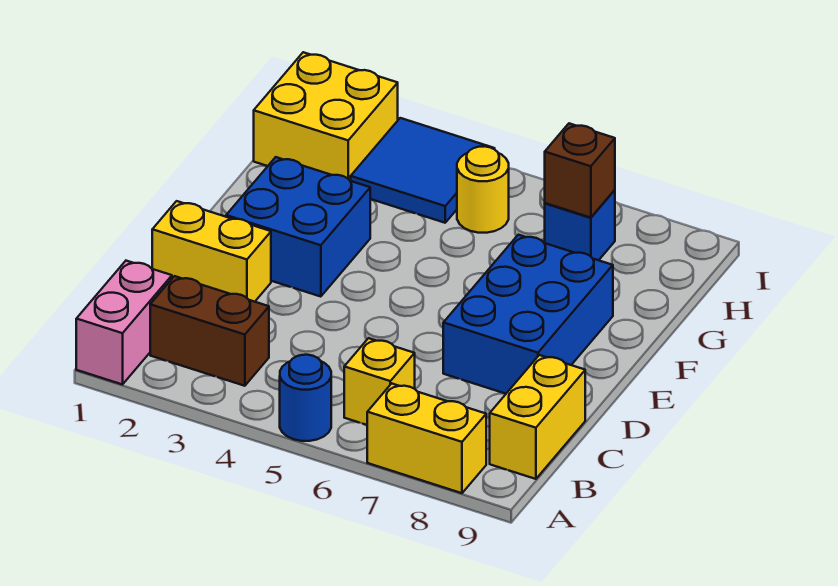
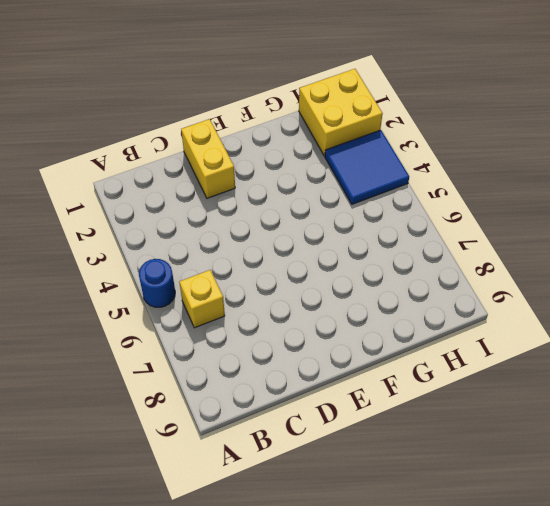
none -> pink 1x2 brick [76,261,172,385]
none -> yellow 1x2 brick [367,384,486,493]
none -> brown 1x2 brick [150,276,269,386]

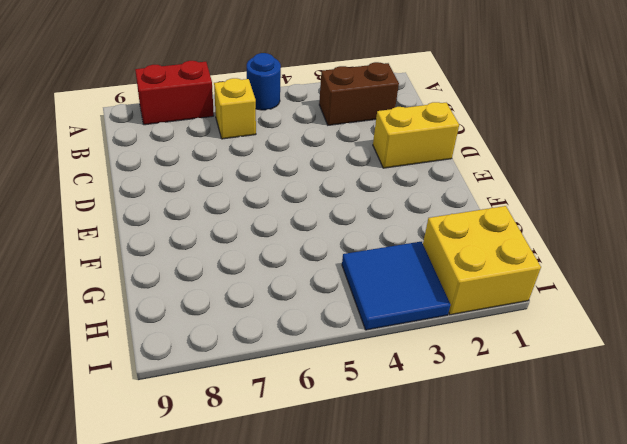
red 1x2 brick [135,61,214,125] -> yellow 1x2 brick [367,384,486,493]
none -> pink 1x2 brick [76,261,172,385]
none -> yellow 1x2 brick [490,355,585,479]
none -> blue 2x3 brick [443,235,613,394]

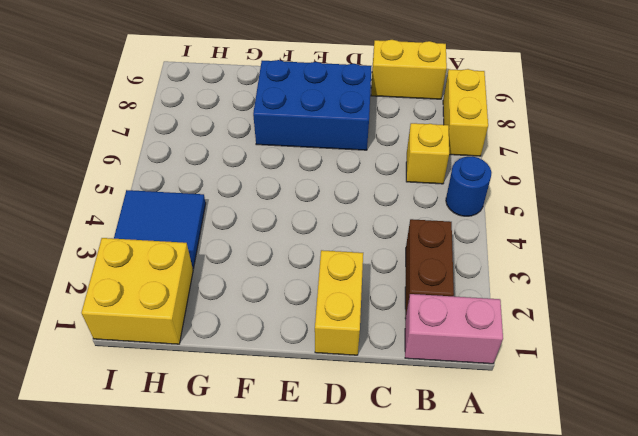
none -> blue 2x2 brick [226,157,370,297]
none -> yellow 1x1 round brick [457,146,509,233]
none -> blue 1x1 brick [545,190,615,260]

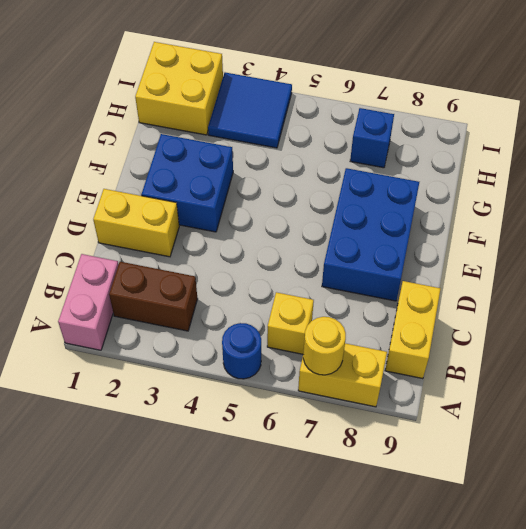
yellow 1x1 round brick [303,317,346,375] -> yellow 1x1 round brick moved to [457,146,509,233]
none -> brown 1x1 brick [545,123,615,218]

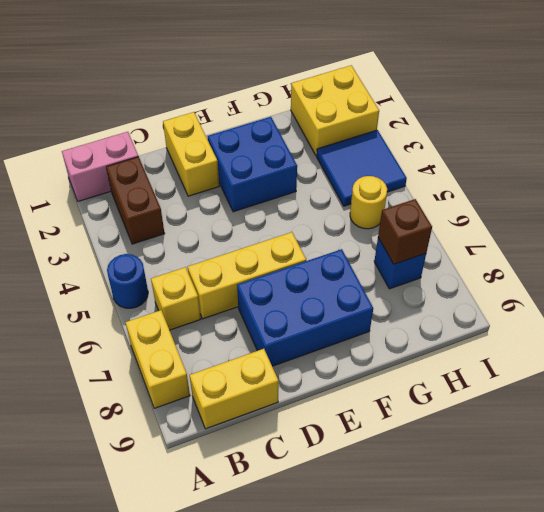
yellow 1x3 brick [188,232,306,319] -> none

